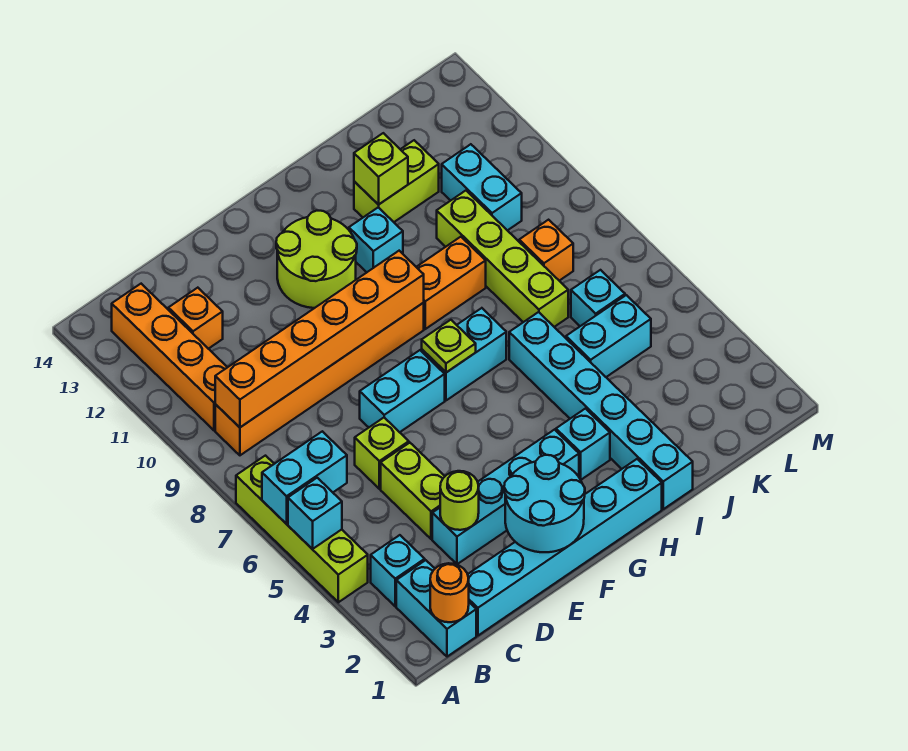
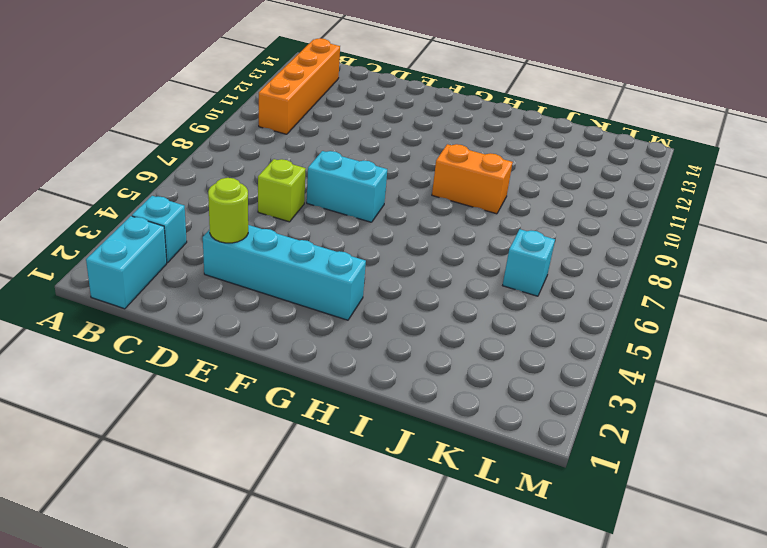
none -> lime 1x4 brick [236,456,368,602]
none -> orange 1x6 brick [215,303,424,455]
none -> cyan 1x6 brick [468,459,662,635]
none -> orange 1x1 brick [168,288,223,349]

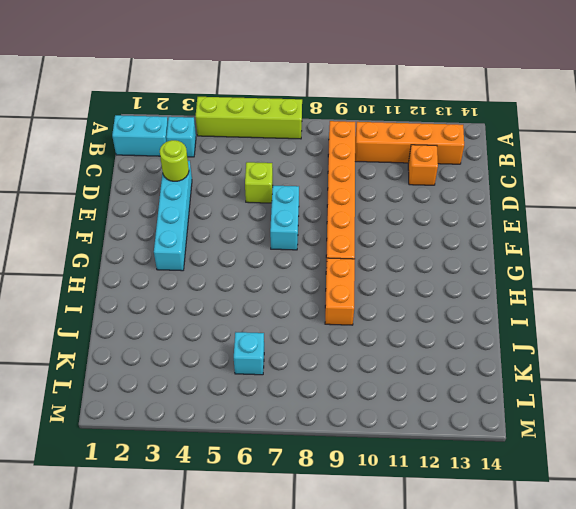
none -> cyan 1x6 brick [468,459,662,635]
none -> lime 1x2 brick [381,443,445,539]
none -> lime 2x2 round brick [276,211,357,308]
none -> cyan 1x2 brick [422,308,506,400]

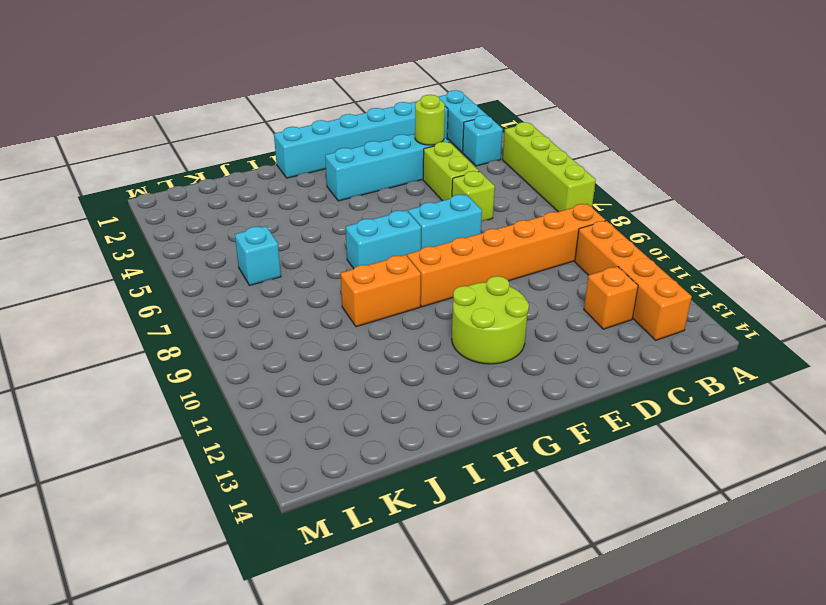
none -> cyan 1x1 brick [556,409,610,480]
none -> cyan 1x1 brick [349,207,403,272]
none -> cyan 1x6 brick [509,312,693,509]
none -> lime 1x2 brick [354,140,439,222]

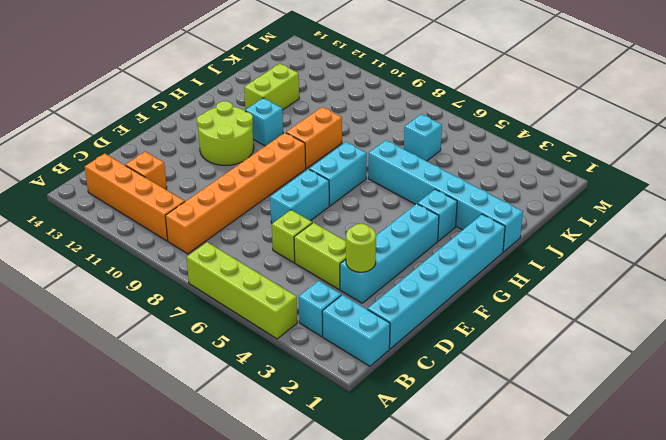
none -> cyan 1x2 brick [566,295,651,377]
none -> lime 1x4 brick [437,191,568,327]
none -> orange 1x1 brick [519,220,573,281]
none -> cyan 1x2 brick [442,144,522,231]

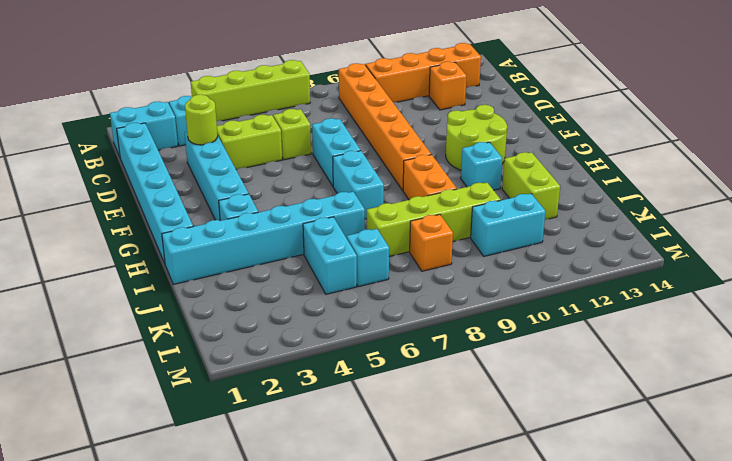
none -> cyan 1x1 brick [288,478,342,549]
none -> cyan 1x2 brick [262,431,347,524]
none -> orange 1x1 round brick [430,563,469,622]
none -> orange 1x6 brick [215,251,424,427]

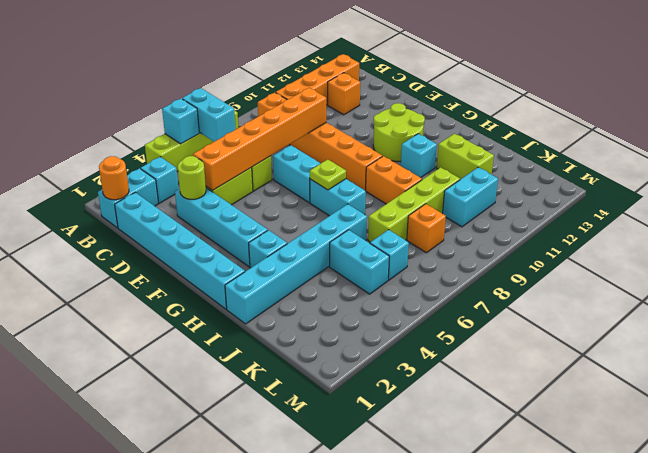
orange 1x6 brick [193,88,326,191] -> orange 1x6 brick turned to [215,251,424,427]
none -> cyan 2x2 round brick [504,455,585,552]
none -> lime 1x1 brick [354,133,408,205]

